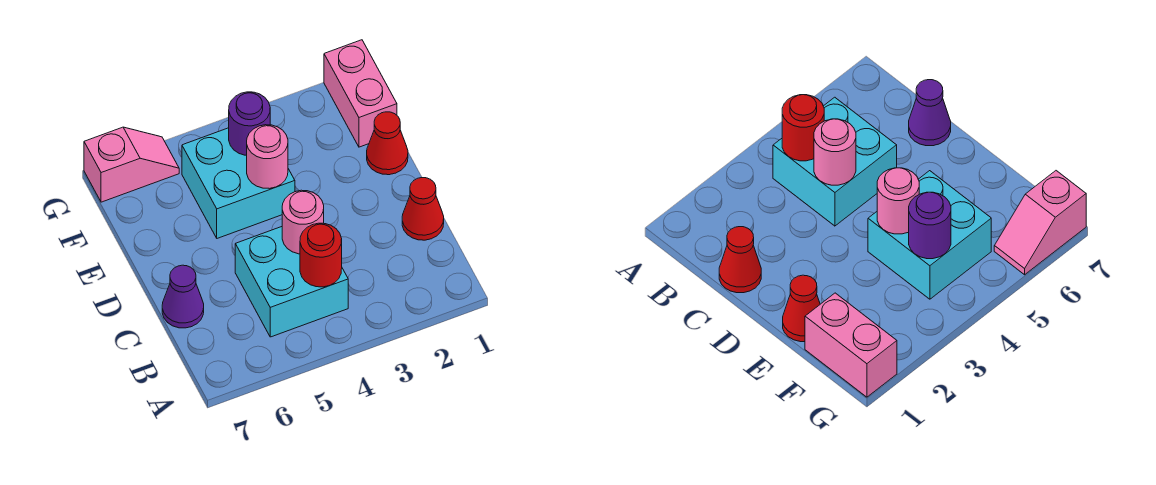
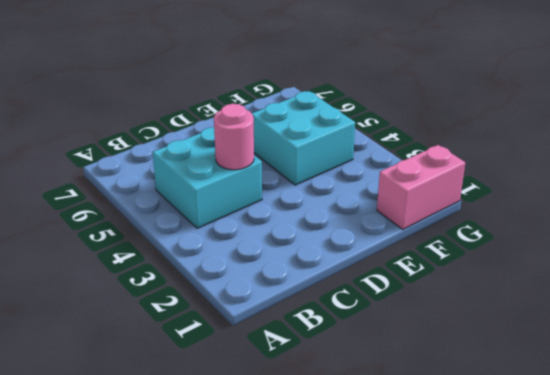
none -> red 1x1 cone [402,178,444,240]
none -> purple 1x1 cone [162,265,204,328]

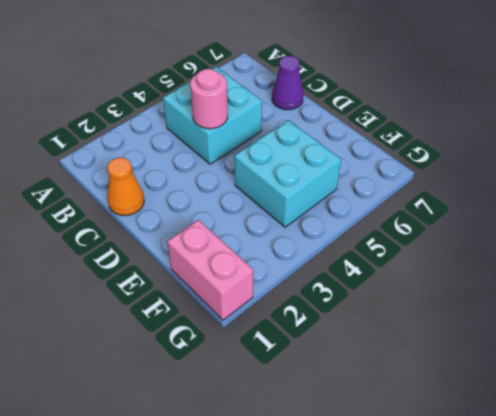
orange 1x1 cone [107,158,144,216] -> red 1x1 cone [402,178,444,240]
none -> red 1x1 cone [367,112,408,175]
none -> pink 1x2 slope [84,127,179,202]

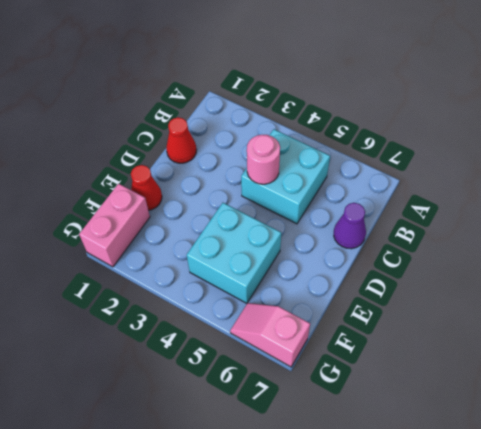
none -> red 1x1 round brick [300,223,342,287]
none -> pink 1x1 round brick [247,125,288,189]

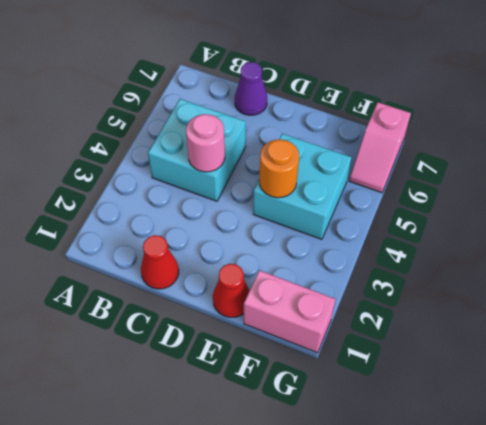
orange 1x1 round brick [259,139,299,198] -> pink 1x1 round brick [247,125,288,189]
none -> red 1x1 round brick [300,223,342,287]
none -> purple 1x1 round brick [229,92,270,155]

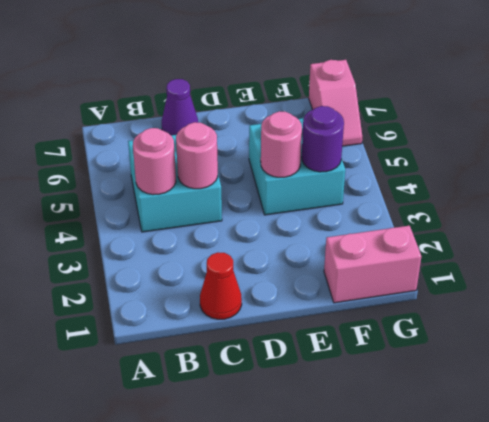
pink 1x1 round brick [133,128,176,195] -> red 1x1 round brick [300,223,342,287]
none -> red 1x1 cone [367,112,408,175]

